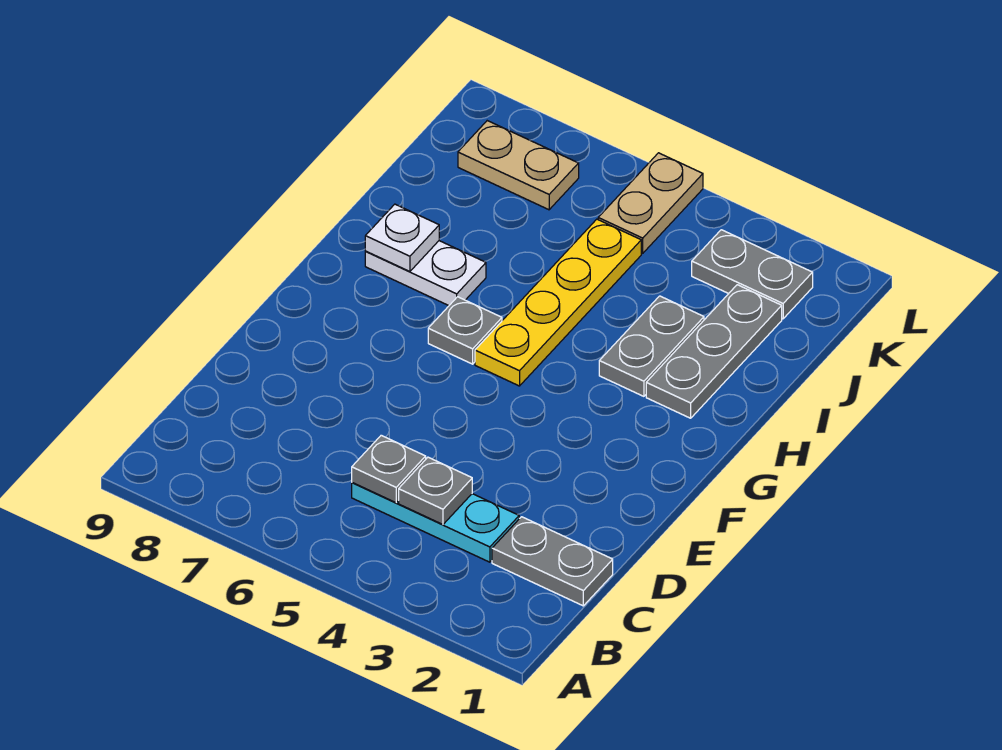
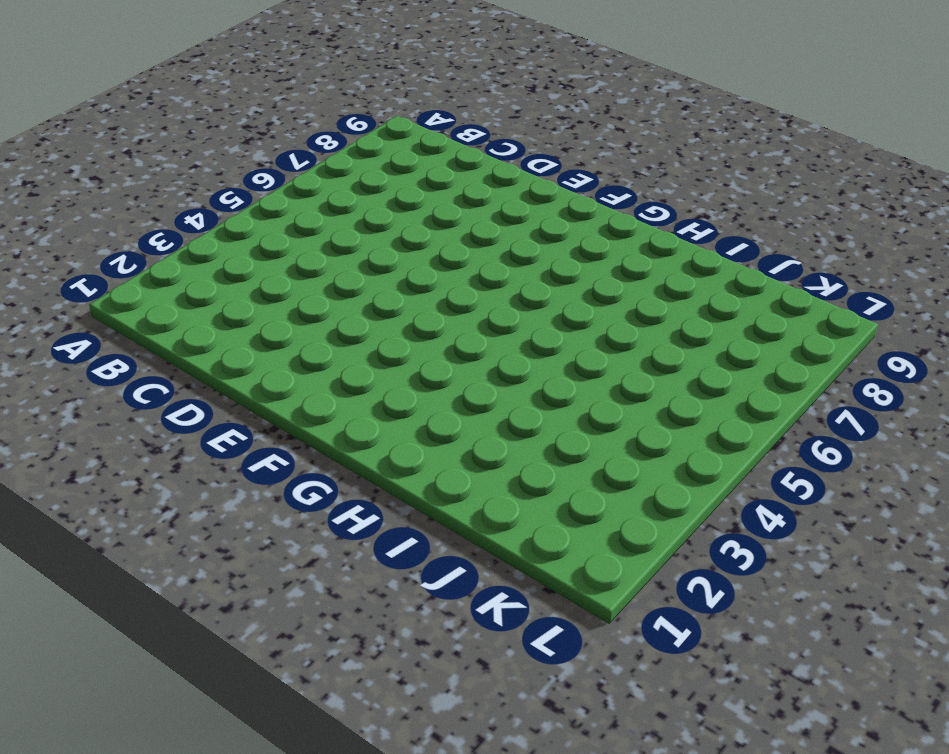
none -> grey 1x2 plate [492,517,613,606]
none -> cyan 1x3 plate [352,483,519,562]
none -> yellow 1x4 plate [475,219,641,386]

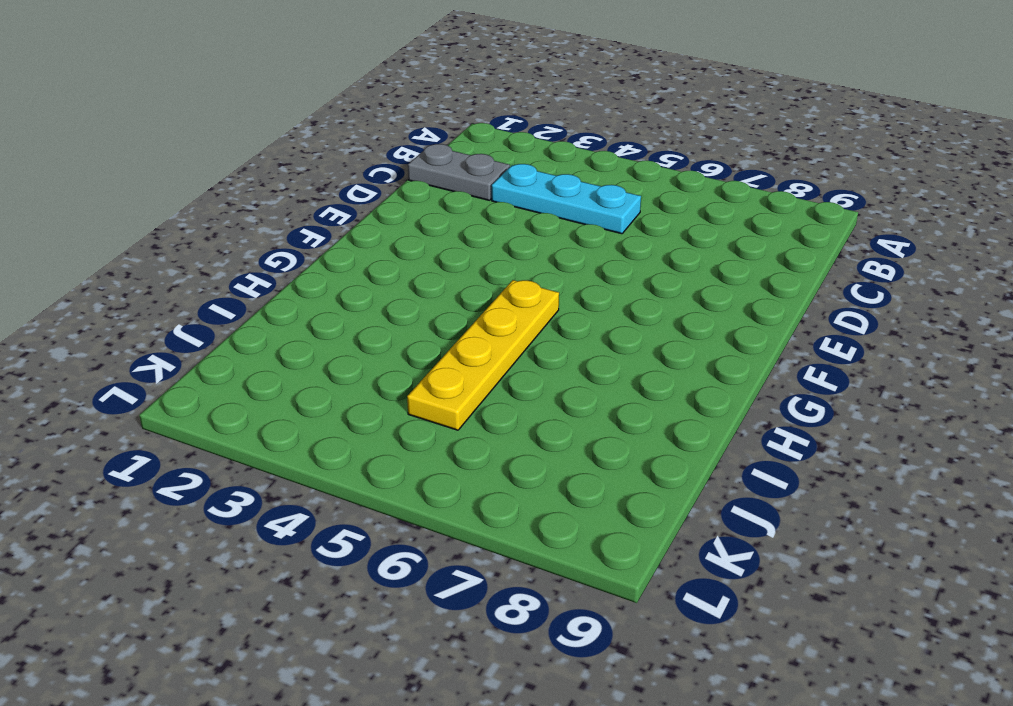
none -> grey 1x1 plate [428,297,502,364]
none -> grey 1x3 plate [646,285,782,418]
none -> grey 1x2 plate [599,296,704,396]

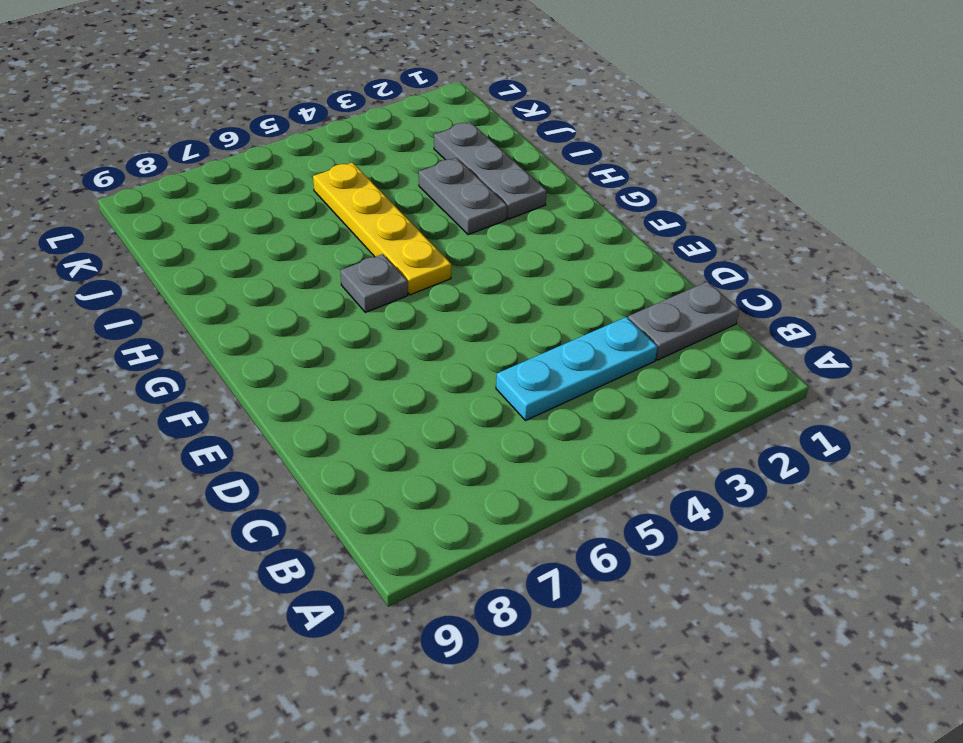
none -> white 1x2 plate [365,241,486,306]
none -> grey 1x2 plate [692,230,813,319]
none -> tan 1x2 plate [598,153,703,253]

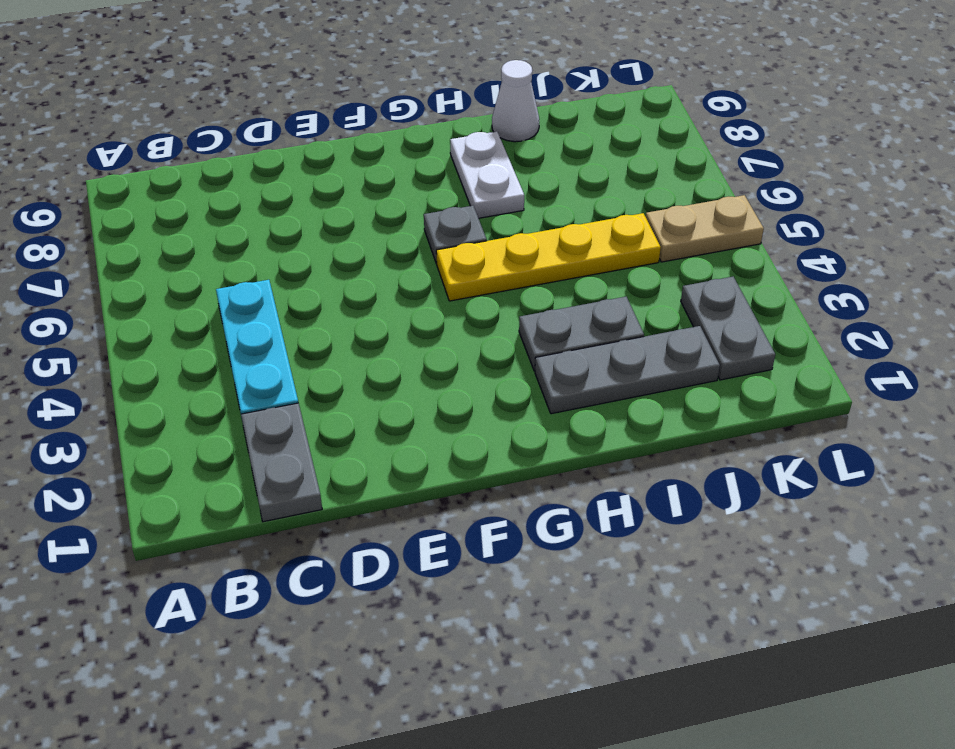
white 1x1 cone [492,60,539,142] -> none
none -> tan 1x2 plate [458,121,579,210]
none -> grey 1x1 plate [399,457,472,524]
none -> grey 1x1 plate [352,435,426,503]

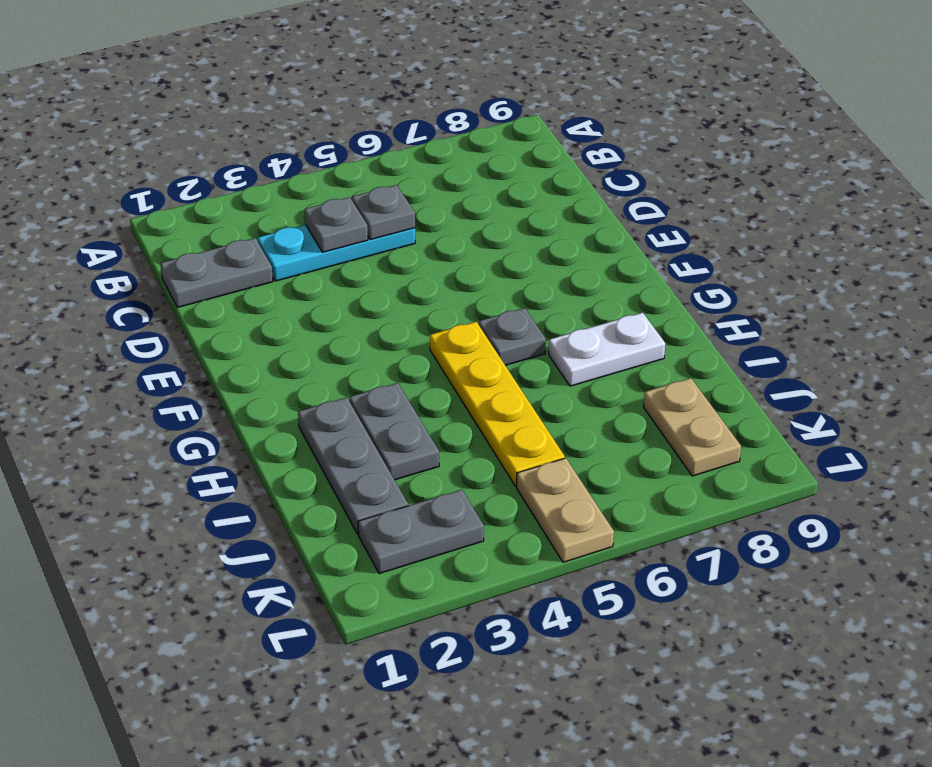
tan 1x2 plate [644,378,741,476] -> tan 1x2 plate turned to [458,121,579,210]
none -> white 1x1 plate [365,204,439,272]

